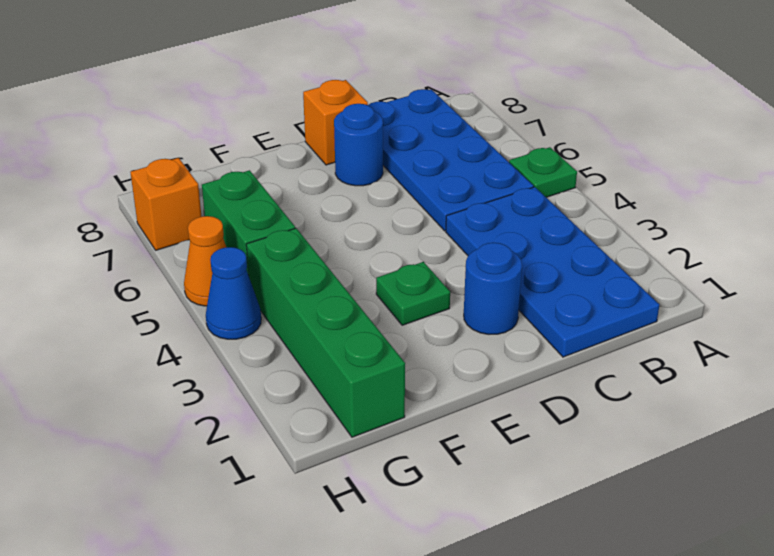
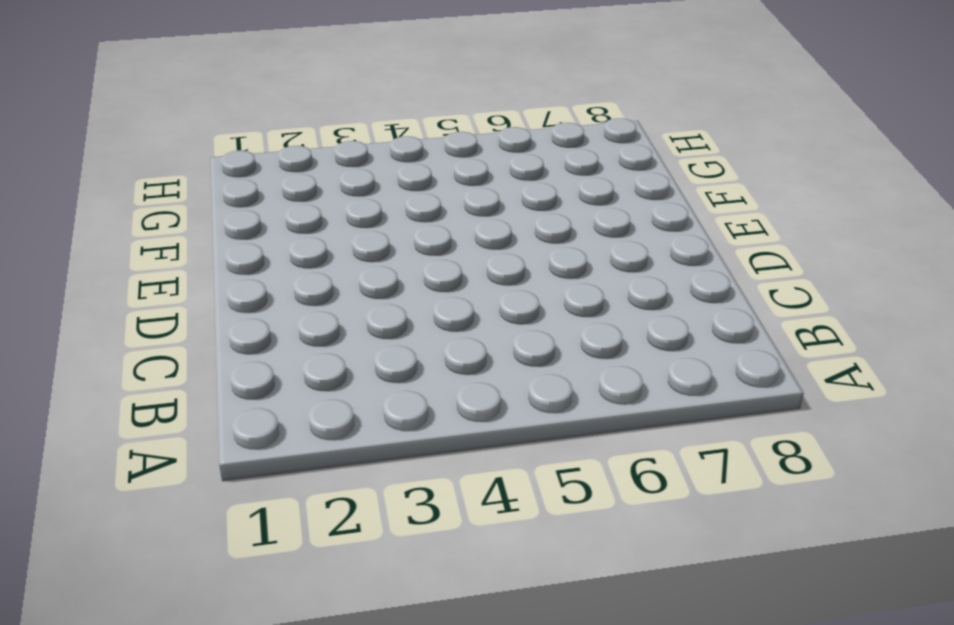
none -> green 1x1 plate [509,147,577,197]
none -> blue 2x4 plate [446,187,659,357]
none -> blue 2x4 plate [368,89,533,231]

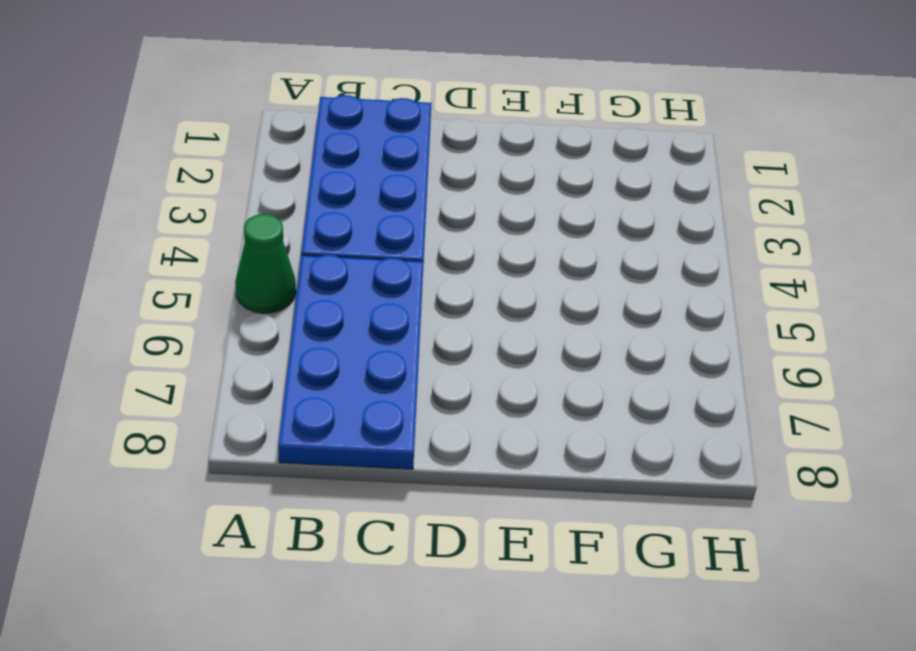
green 1x1 cone [235,214,296,313] -> green 1x1 plate [509,147,577,197]
none -> blue 1x1 round brick [464,243,522,334]
none -> blue 1x1 round brick [334,104,383,186]
none -> orange 1x1 brick [303,80,368,165]

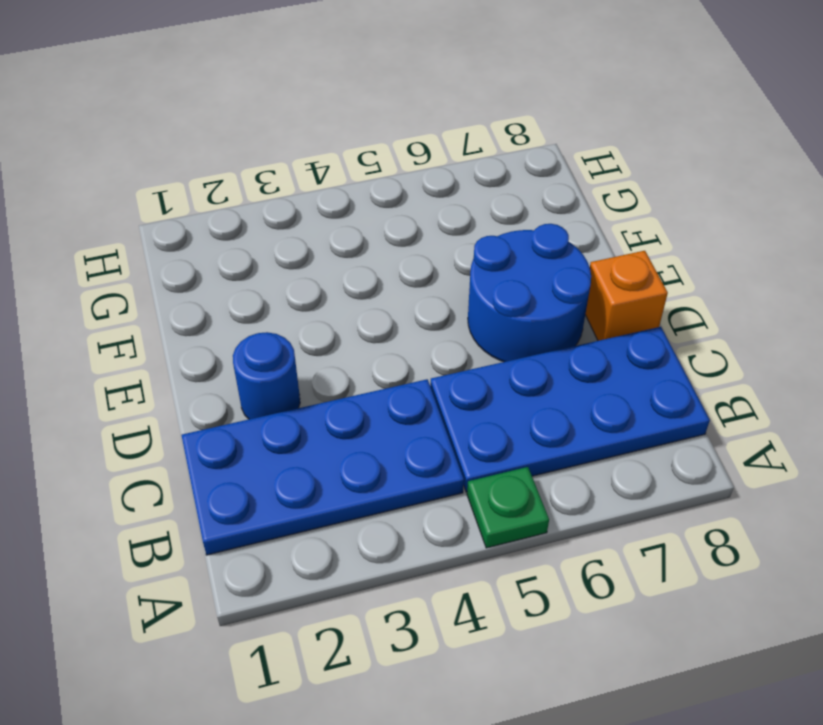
blue 2x2 round brick [468,224,591,362] -> blue 1x1 round brick [334,104,383,186]
none -> green 1x1 plate [376,262,450,325]
none -> green 1x4 brick [246,228,405,437]
none -> green 1x2 brick [202,170,295,275]

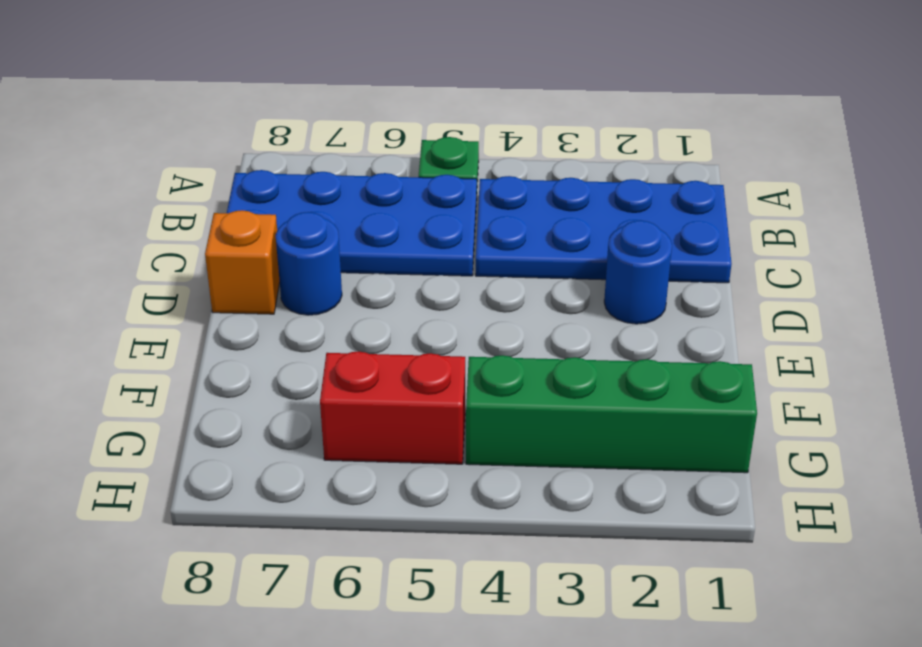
red 1x2 brick [320,351,465,464] -> green 1x2 brick [202,170,295,275]
none -> green 1x1 plate [376,262,450,325]
none -> blue 1x1 cone [206,247,261,339]
none -> orange 1x1 cone [184,216,226,306]

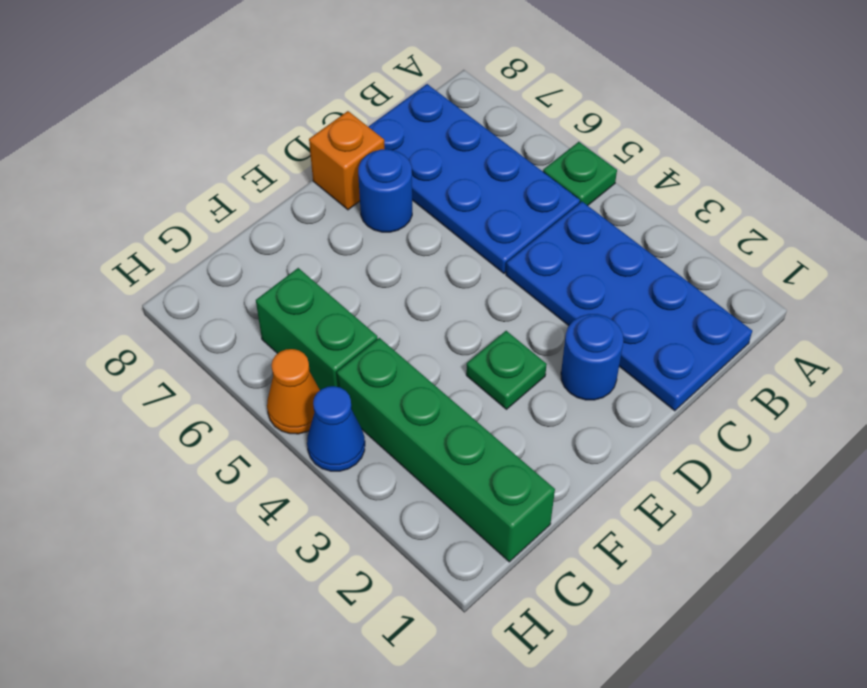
none -> orange 1x1 brick [130,158,202,250]

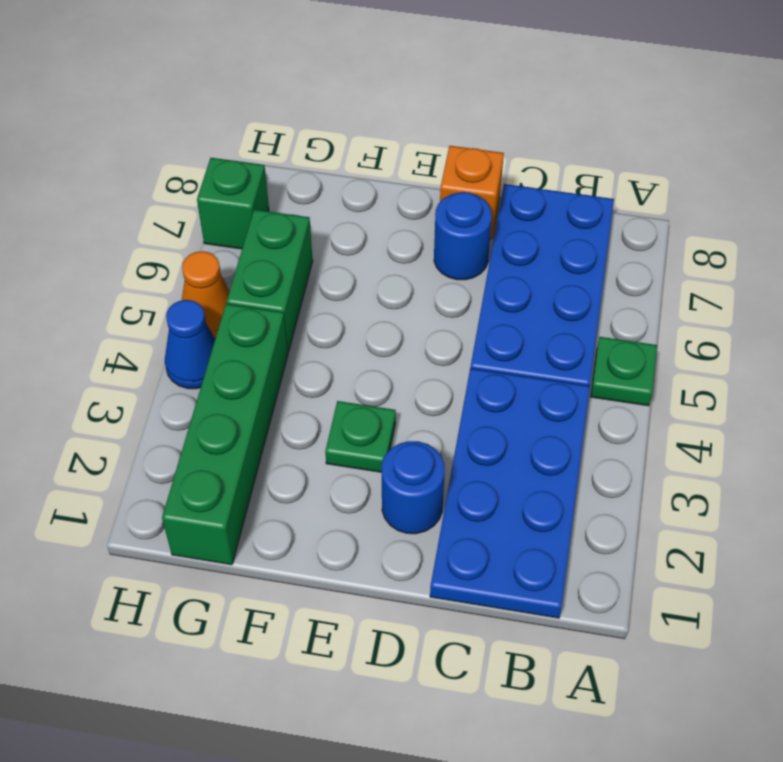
green 1x1 brick [197,158,269,249] -> orange 1x1 brick [130,158,202,250]

